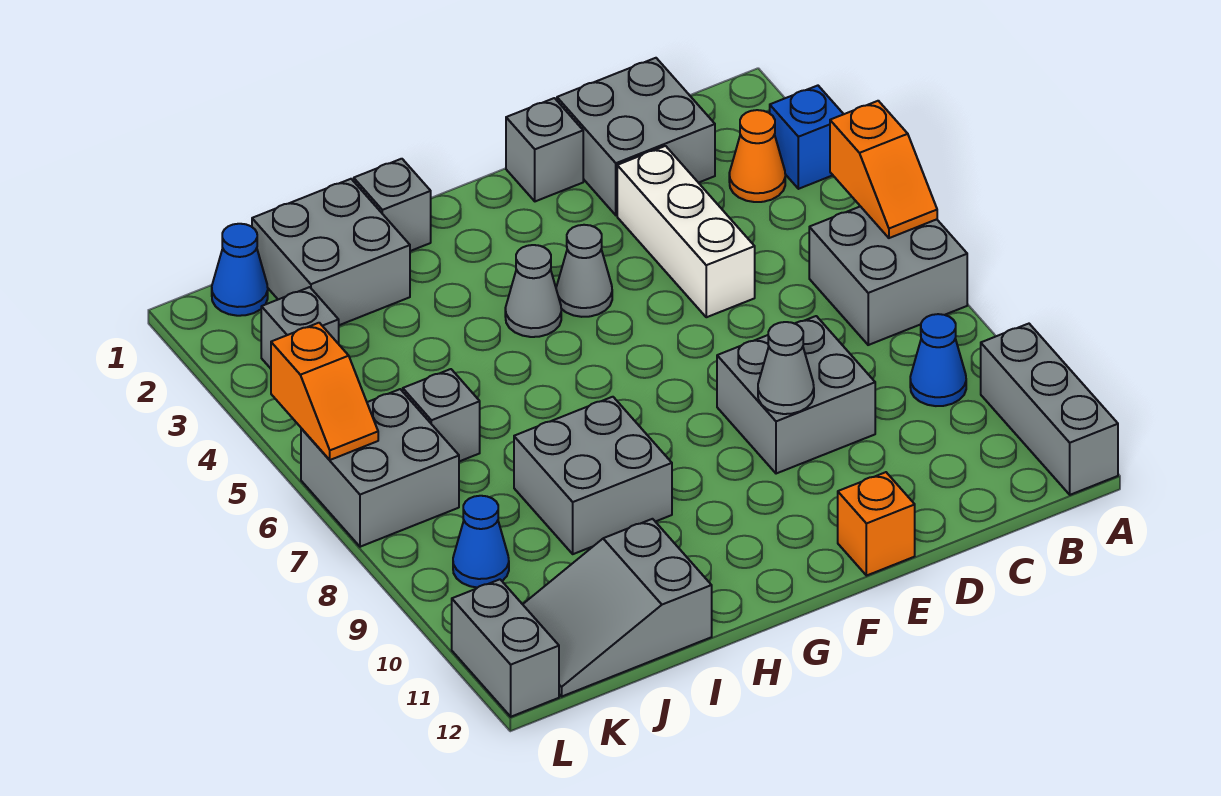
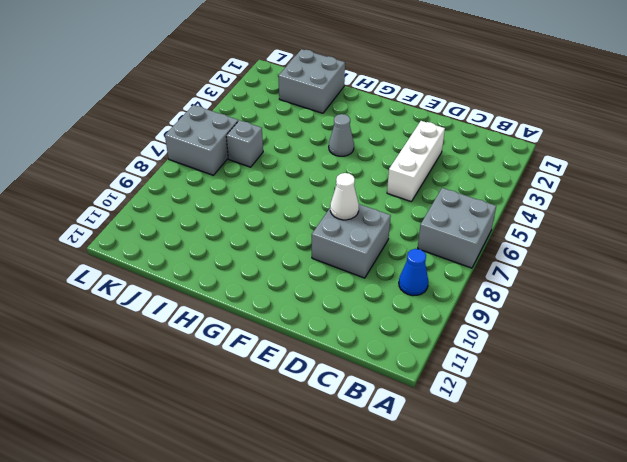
white 1x1 cone [330,173,359,220] -> none
none -> blue 1x1 brick [770,86,843,189]
none -> grey 1x3 brick [981,324,1118,495]
none -> orange 1x1 cone [729,110,785,202]

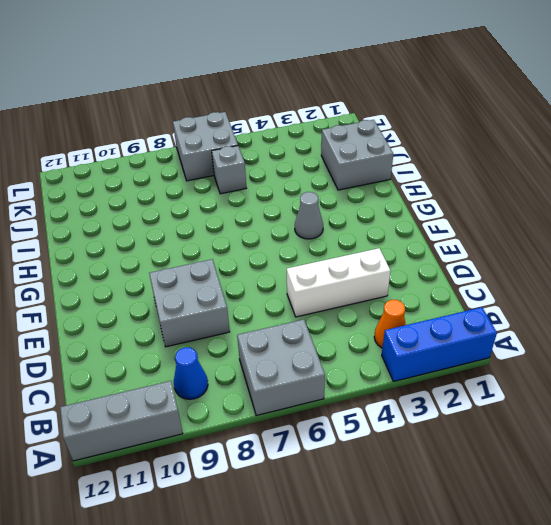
blue 1x3 brick [382,307,497,381] -> blue 1x1 brick [770,86,843,189]
none -> grey 2x2 brick [557,58,715,215]
none -> grey 1x1 brick [506,98,583,201]
none -> orange 1x1 brick [838,472,915,576]

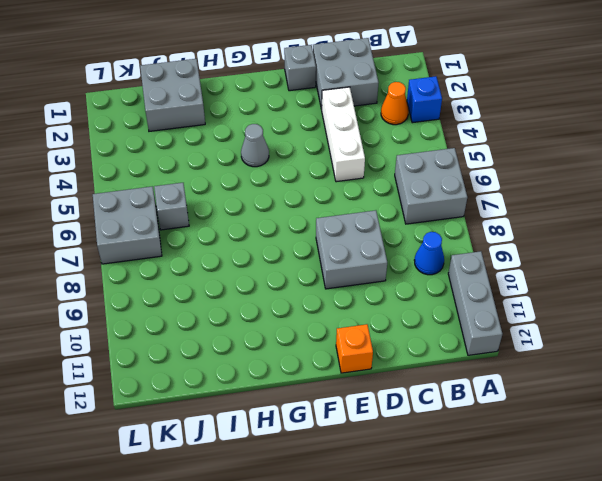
none -> grey 1x1 cone [556,225,612,317]
none -> grey 1x1 brick [354,159,431,251]
none -> grey 2x2 brick [514,397,672,554]

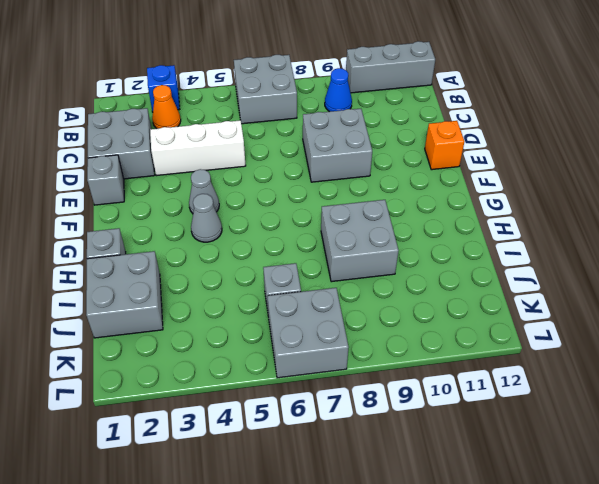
none -> grey 2x3 slope [523,519,712,696]
none -> blue 1x1 cone [212,224,268,316]
none -> grey 1x1 brick [261,287,339,369]

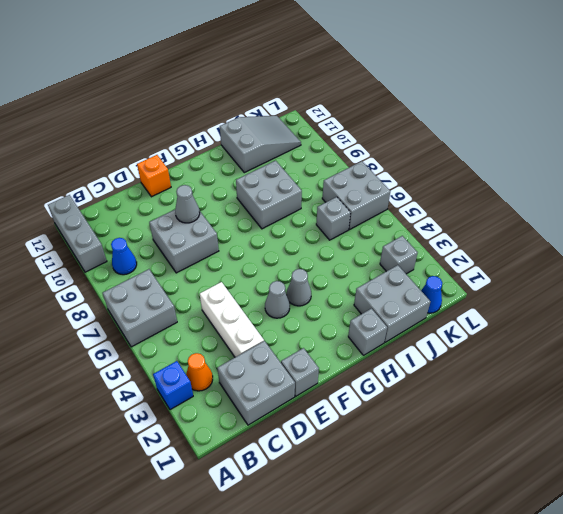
none -> blue 1x1 cone [453,496,509,588]
none -> grey 1x2 brick [452,579,559,717]
none -> orange 1x2 slope [830,101,937,238]

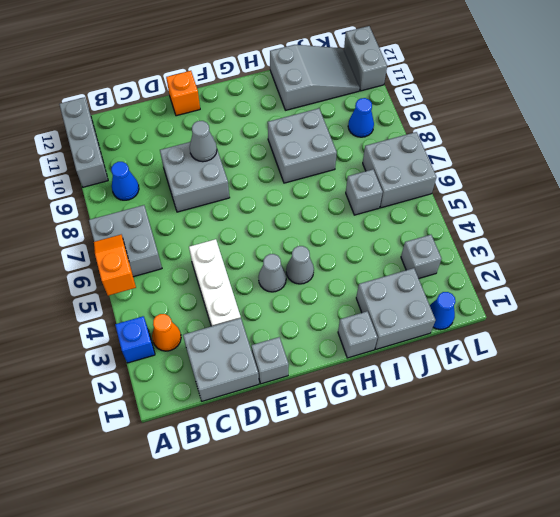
none -> orange 1x2 slope [271,323,378,460]

